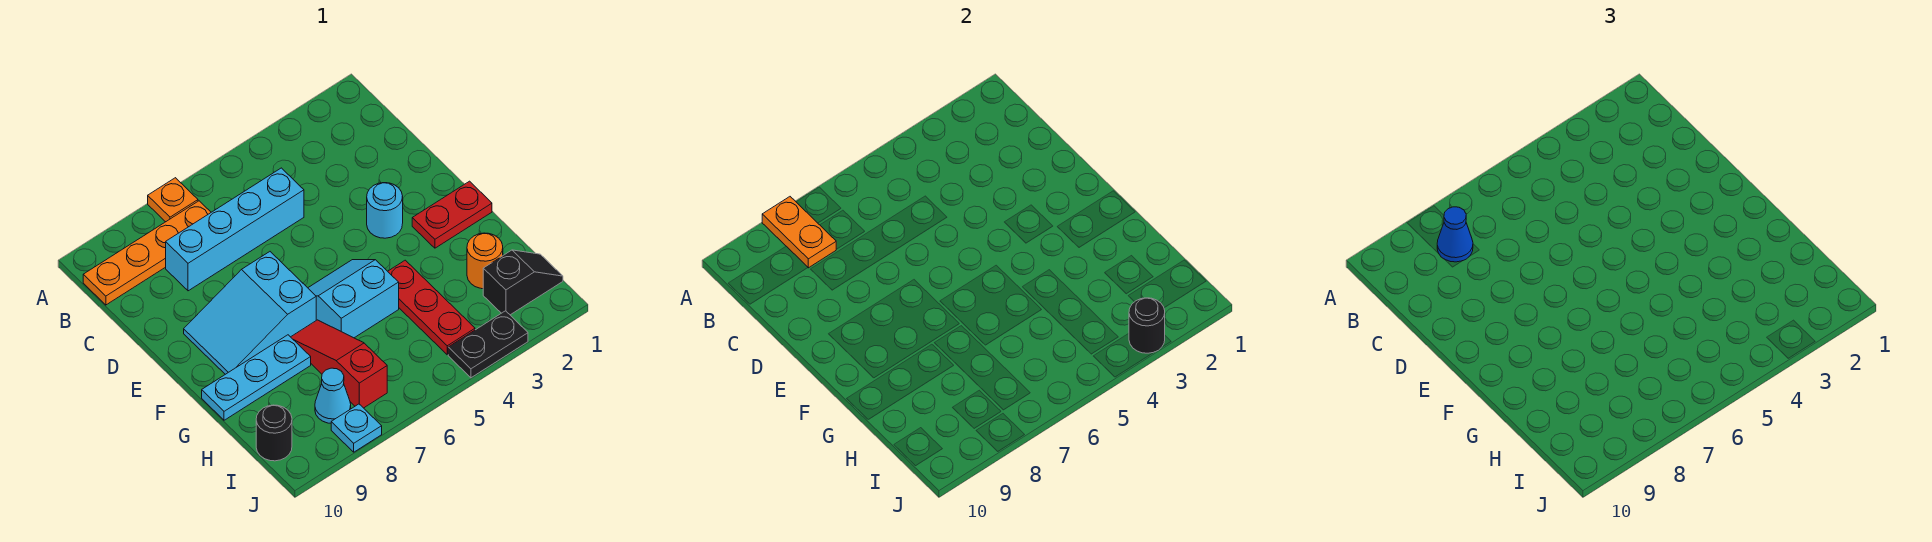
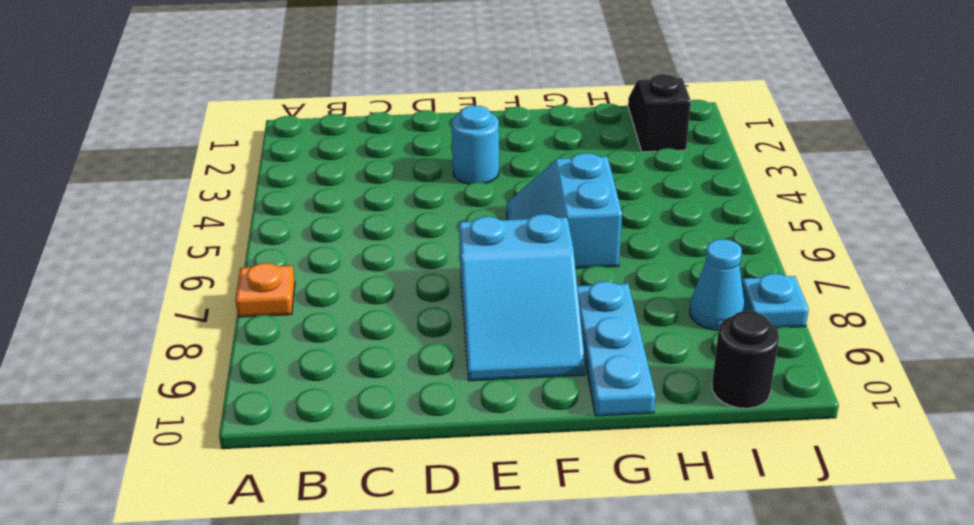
none -> orange 1x4 plate [83,201,211,305]
none -> cyan 1x4 brick [166,168,304,291]
none -> red 1x2 plate [412,181,492,248]

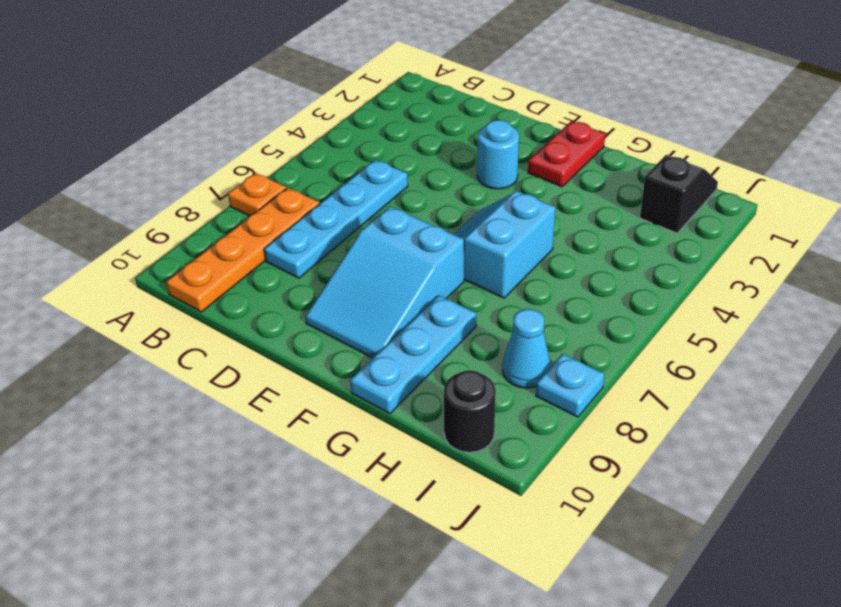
cyan 1x4 plate [264,160,408,278] -> cyan 1x4 brick [166,168,304,291]
none -> red 1x3 plate [388,260,475,355]
none -> red 1x3 slope [291,320,387,408]
none -> orange 1x1 round brick [467,233,503,289]

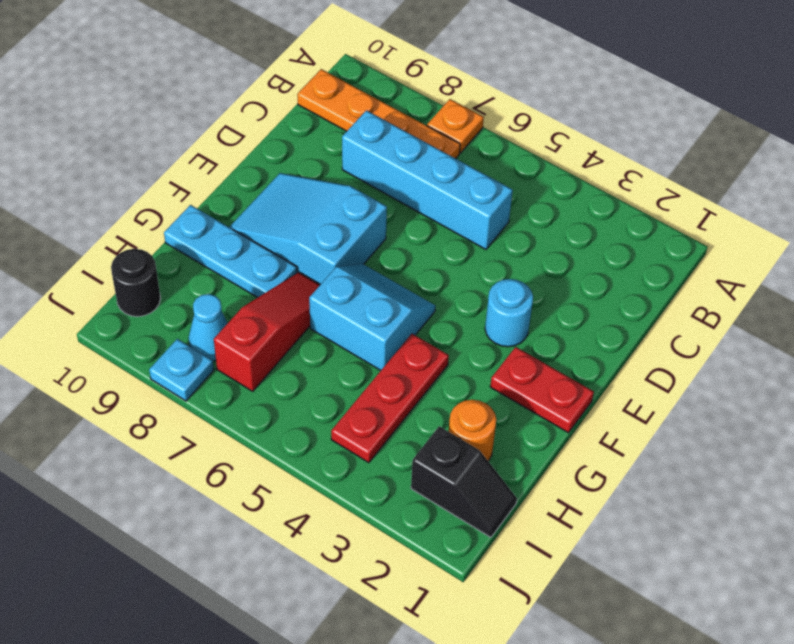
none -> black 1x2 plate [448,311,528,378]
none -> orange 1x2 plate [762,197,836,268]
none -> black 1x1 round brick [1129,298,1165,353]

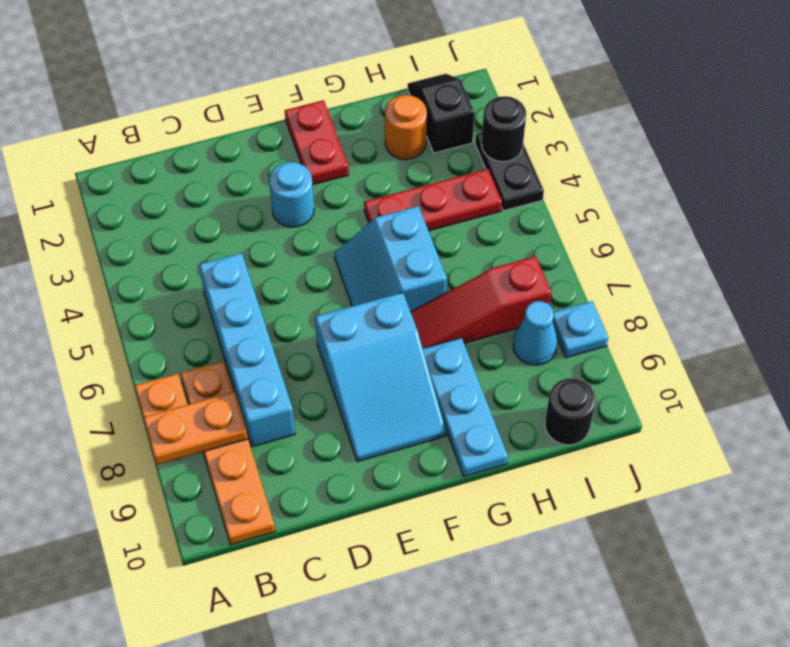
none -> blue 1x1 cone [1437,207,1473,262]

